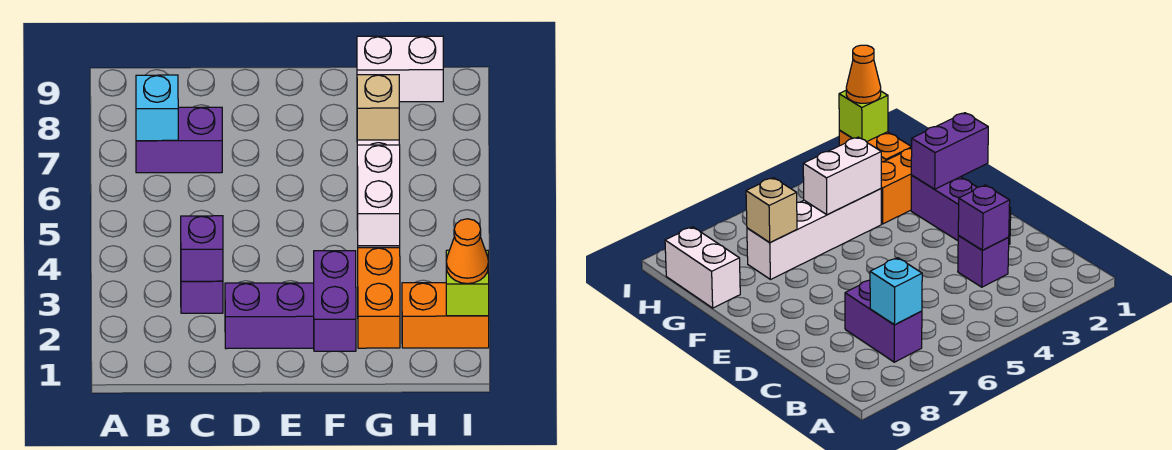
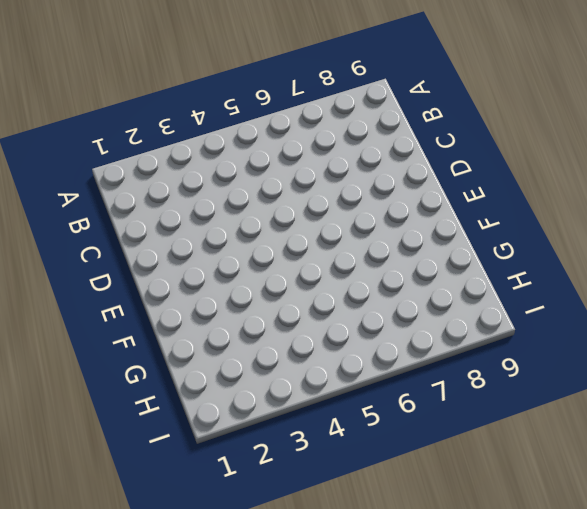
none -> purple 1x2 brick [136,107,222,173]
none -> purple 1x1 brick [181,281,223,313]
none -> purple 1x3 brick [225,283,314,349]

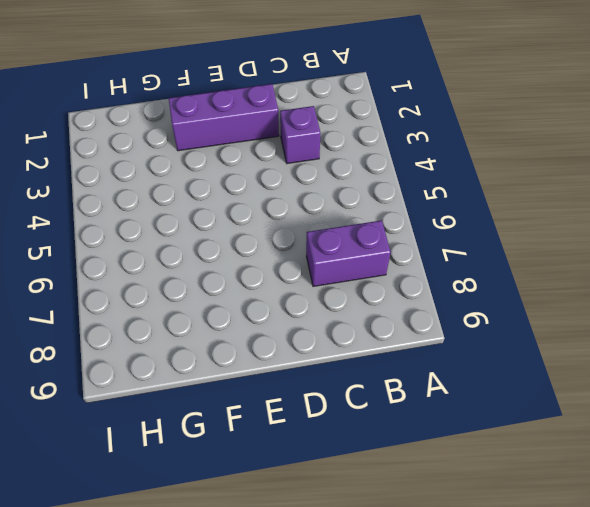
none -> orange 1x2 brick [358,248,400,348]
none -> white 1x4 brick [747,189,881,280]
none -> white 1x2 brick [357,36,443,102]

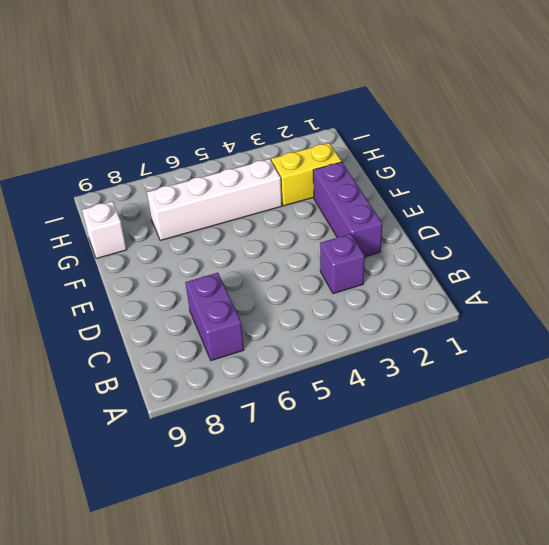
yellow 1x2 brick [271,143,341,206] -> orange 1x2 brick [358,248,400,348]
white 1x1 brick [82,201,127,259] -> white 1x2 brick [357,36,443,102]
none -> orange 1x2 brick [402,283,489,348]
none -> cyan 1x1 brick [136,75,178,141]
none -> purple 1x1 brick [181,216,223,281]

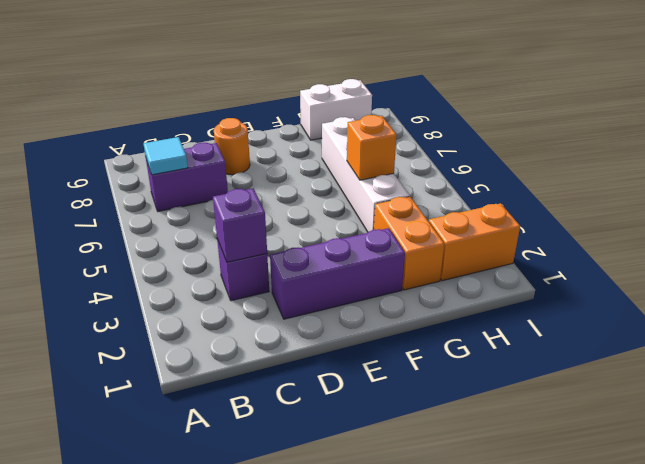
cyan 1x1 tile [144,137,188,175] -> cyan 1x1 brick [136,75,178,141]
orange 1x1 round brick [214,118,250,175] -> none
orange 1x1 brick [347,115,397,180] -> white 1x2 brick [357,145,400,246]
none -> purple 1x2 brick [314,251,356,351]
none -> tan 1x1 brick [357,75,399,140]
none -> lime 1x1 brick [446,250,489,316]

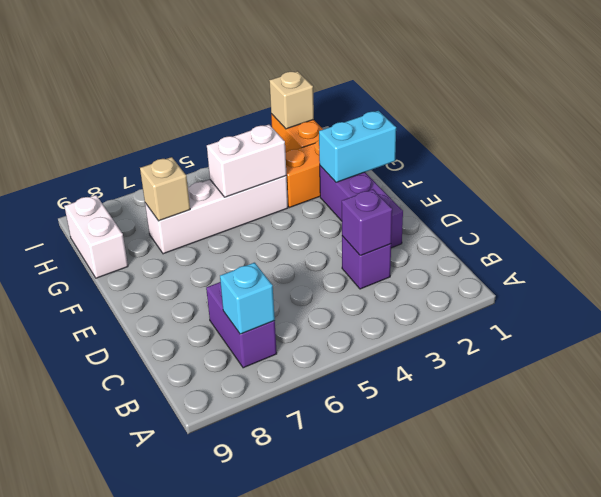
cyan 1x2 brick [319,111,396,182] -> purple 1x2 brick [314,251,356,351]
tan 1x1 brick [269,71,314,129] -> lime 1x1 brick [446,250,489,316]
none -> orange 1x1 cone [446,219,488,284]

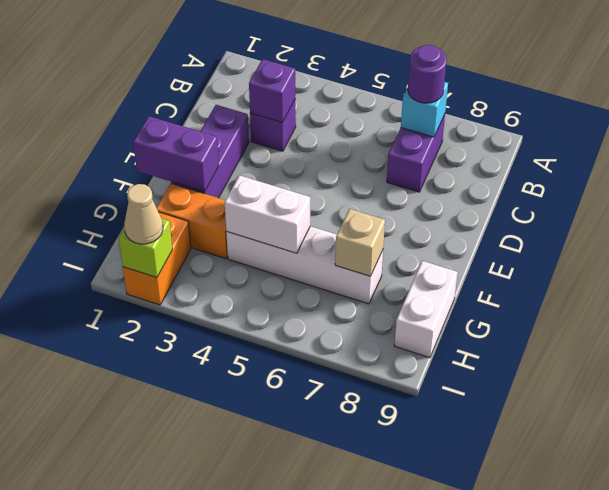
purple 1x1 round brick [408,45,447,103] -> none
tan 1x1 cone [124,184,163,244] -> orange 1x1 cone [446,219,488,284]

